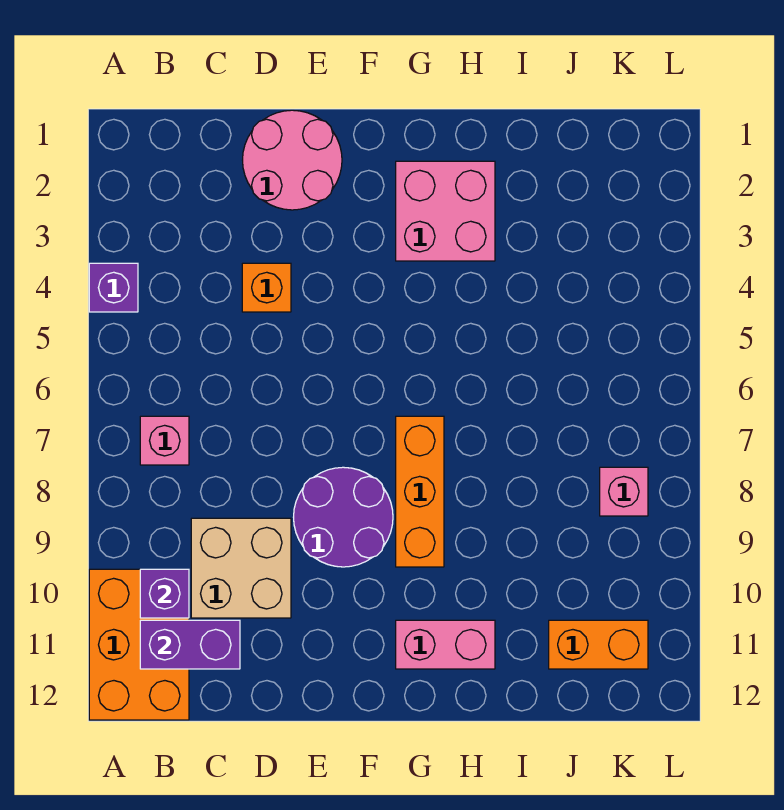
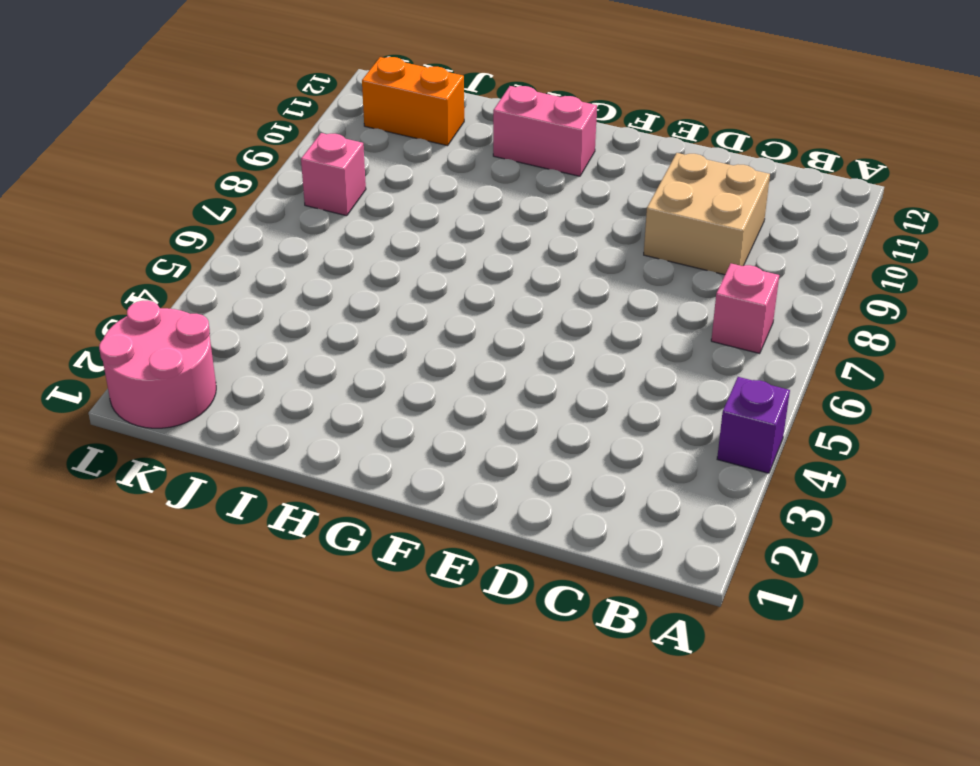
pink 2x2 round brick [99,301,216,428] -> pink 2x2 round brick moved to [243,110,342,210]
none -> orange 2x3 brick [89,569,189,720]
none -> orange 1x1 brick [242,263,291,312]
none -> purple 2x2 round brick [294,467,393,567]

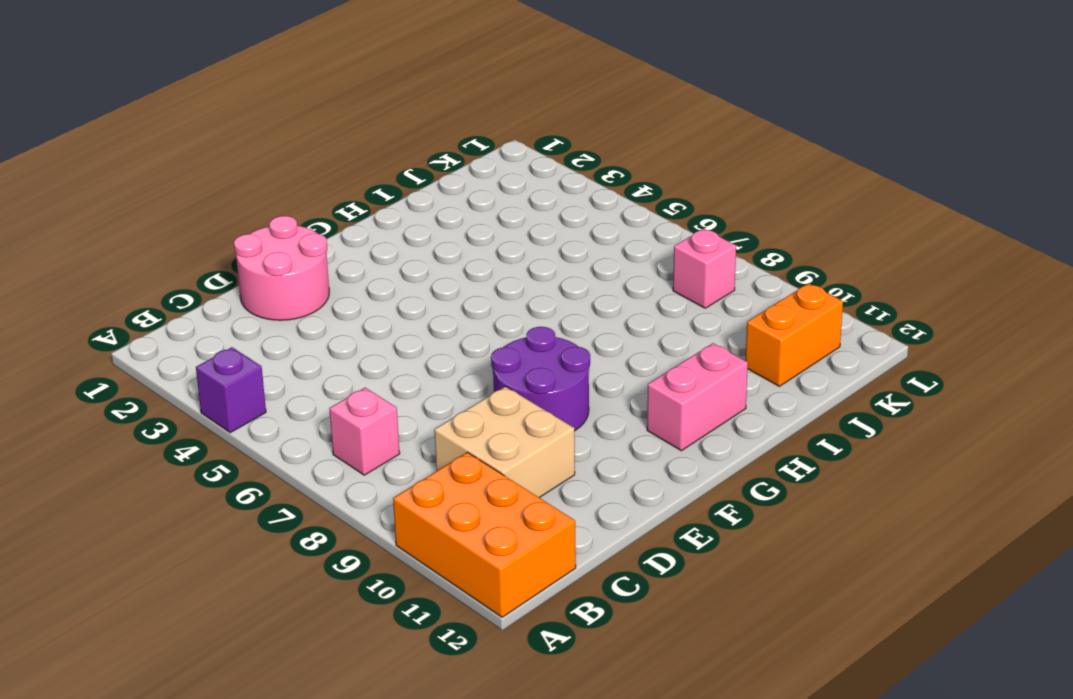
none -> orange 1x1 brick [242,263,291,312]
none -> pink 2x2 brick [396,161,495,261]
none -> orange 1x3 brick [396,416,444,567]

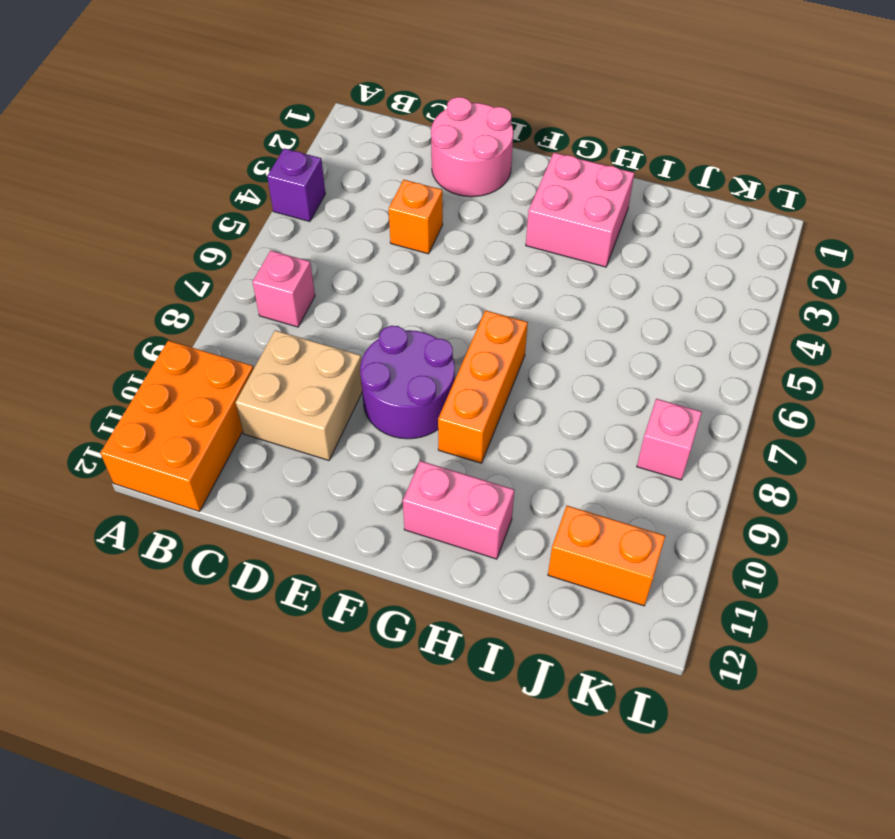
none -> purple 1x1 brick [140,569,189,618]
none -> purple 1x2 brick [140,620,240,669]

